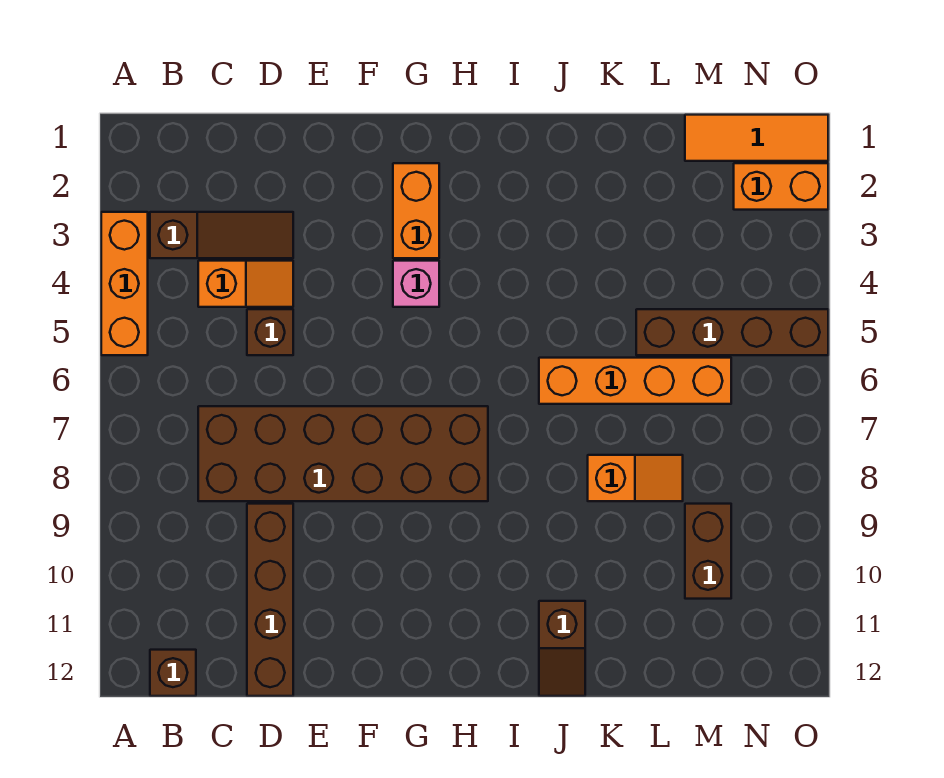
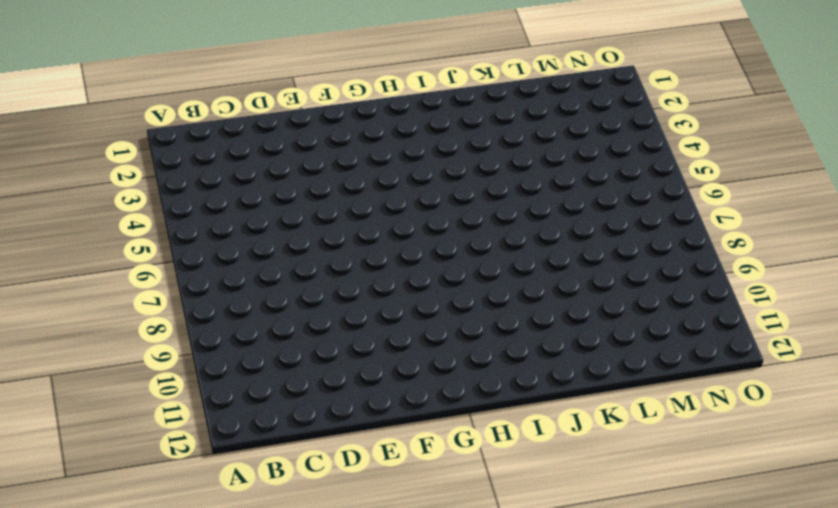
none -> orange 1x3 brick [101,212,148,355]
none -> brown 1x3 slope [150,212,293,258]
none -> brown 1x1 brick [150,650,196,696]

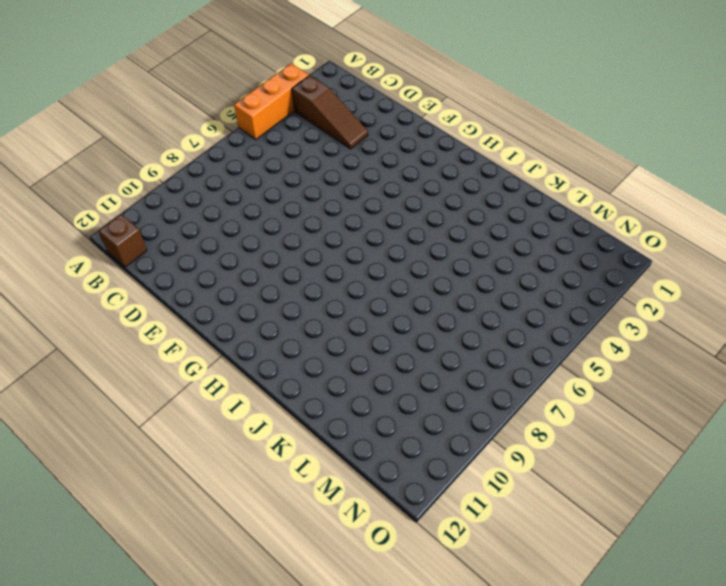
none -> orange 1x2 slope [198,261,293,307]
none -> brown 2x6 brick [198,406,488,501]
none -> brown 1x1 brick [247,309,293,355]

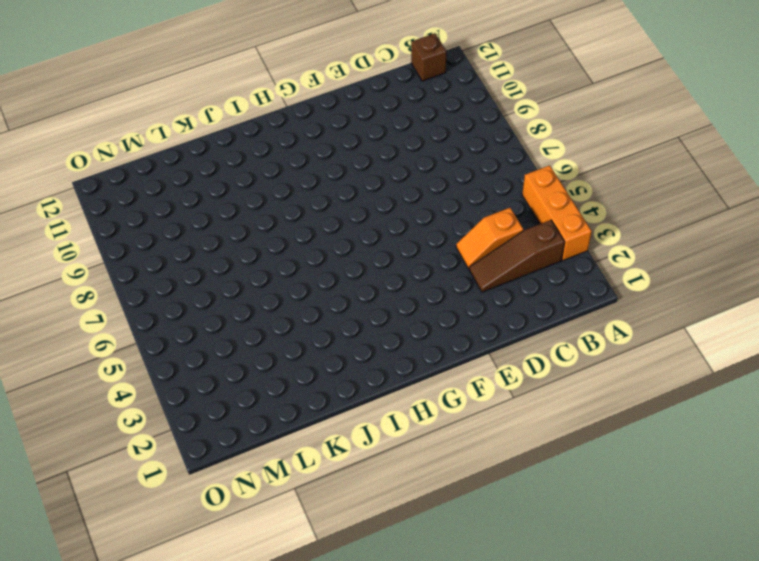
none -> brown 2x6 brick [198,406,488,501]
none -> brown 1x1 brick [247,309,293,355]
none -> brown 1x4 brick [247,504,293,696]

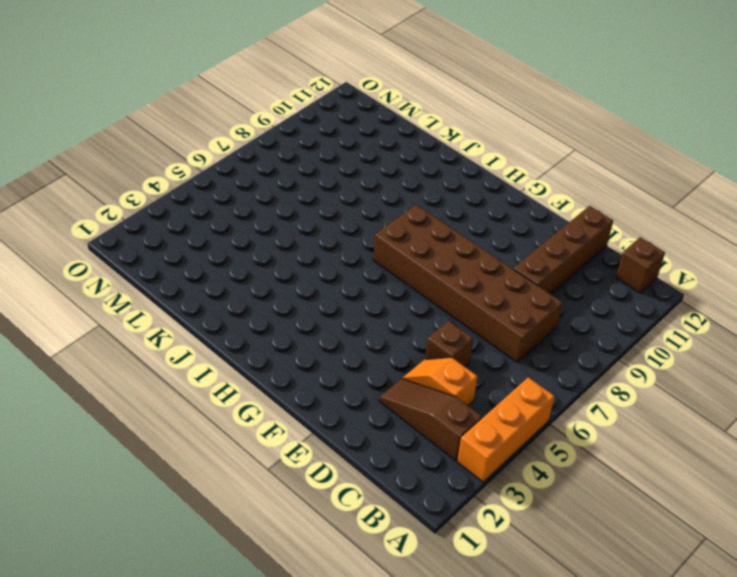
none -> orange 1x2 brick [393,163,439,258]
none -> pink 1x1 brick [393,261,439,307]
none -> orange 1x4 brick [539,358,731,404]

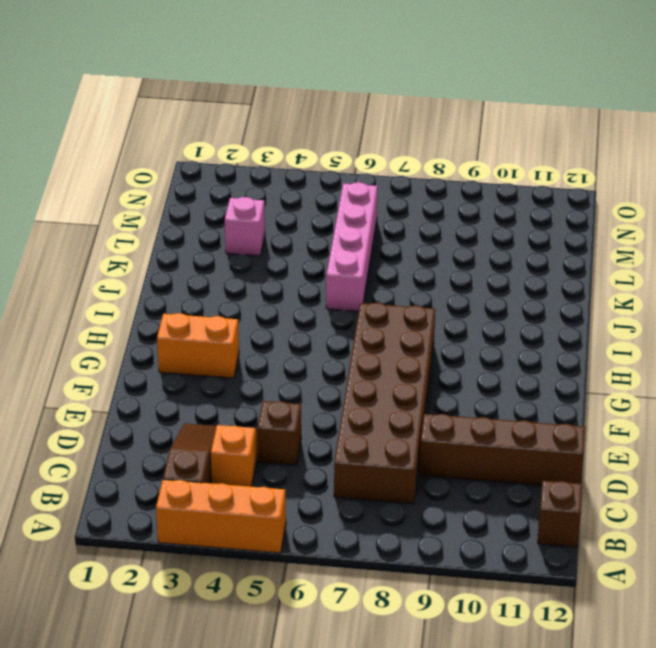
pink 1x4 brick [326,182,377,311] -> orange 1x4 brick [539,358,731,404]
pink 1x1 brick [225,197,265,256] -> pink 1x1 brick moved to [393,261,439,307]
none -> brown 1x2 slope [539,601,585,696]
none -> orange 1x2 slope [588,455,683,501]
none -> brown 1x4 brick [636,309,828,355]

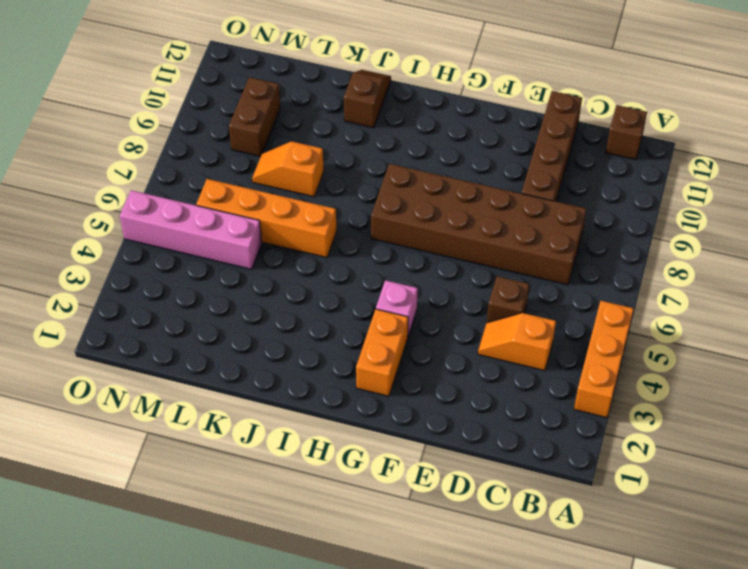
pink 1x4 brick [120,190,262,269] -> brown 1x4 brick [636,309,828,355]
none -> brown 1x3 slope [150,212,293,258]
none -> orange 1x3 tile [685,115,828,161]
none -> orange 1x2 brick [734,163,828,210]

